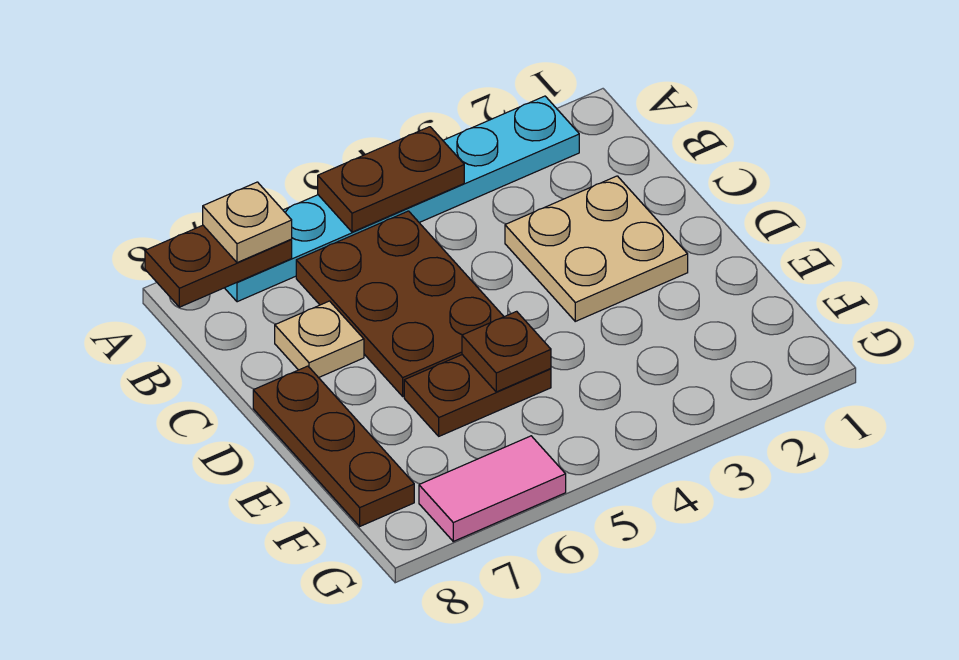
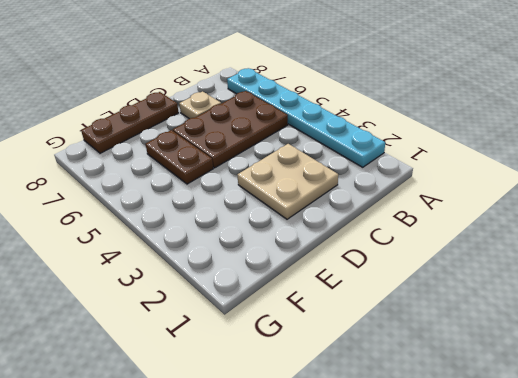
none -> pink 1x2 tile [419,436,566,541]
none -> brown 1x2 plate [318,127,464,232]

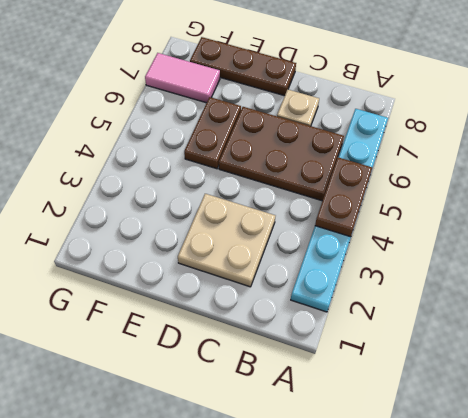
pink 1x2 tile [145,53,220,103] -> pink 1x2 tile turned to [419,436,566,541]
none -> brown 1x2 plate [145,225,292,307]
none -> brown 1x1 plate [462,311,551,392]

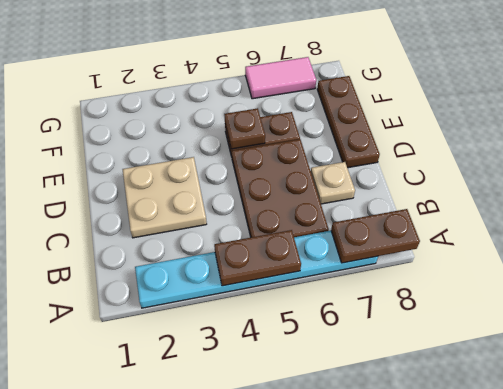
none -> tan 1x1 plate [203,182,292,263]

